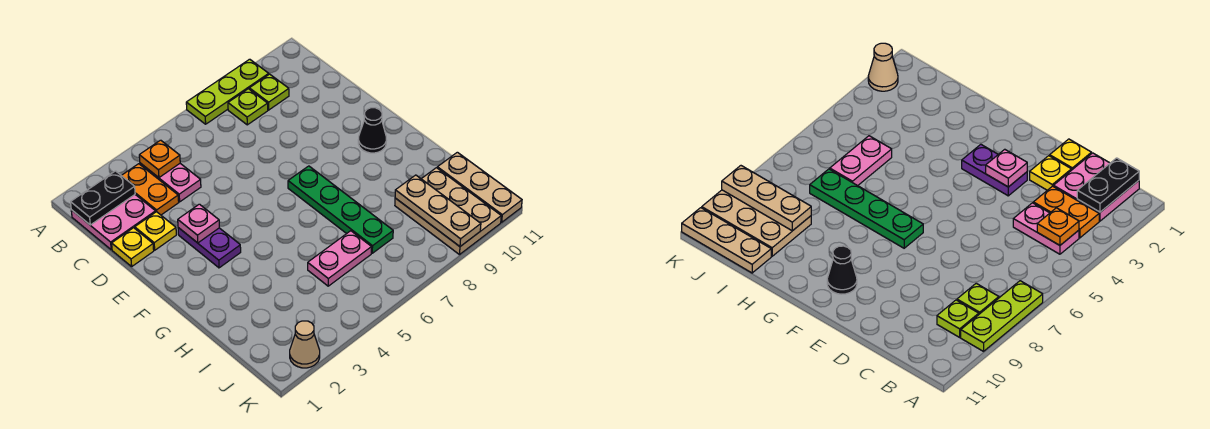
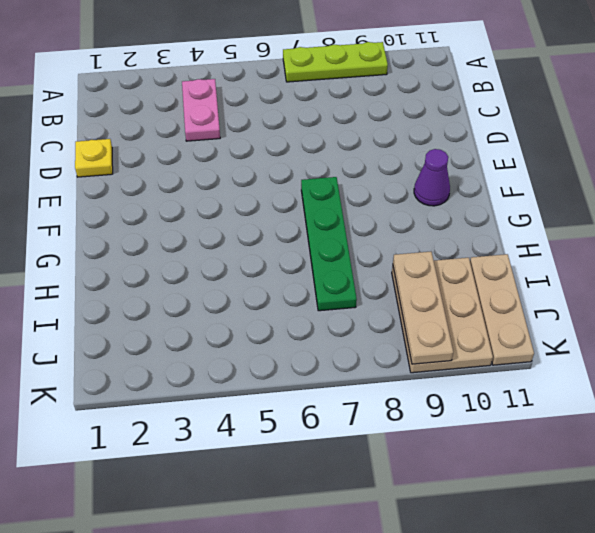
purple 1x1 cone [414,149,450,206] -> black 1x1 cone [358,108,386,153]
none -> pink 2x2 plate [71,195,156,250]
none -> orange 1x2 plate [121,164,179,215]
none -> lime 1x1 plate [228,89,268,125]

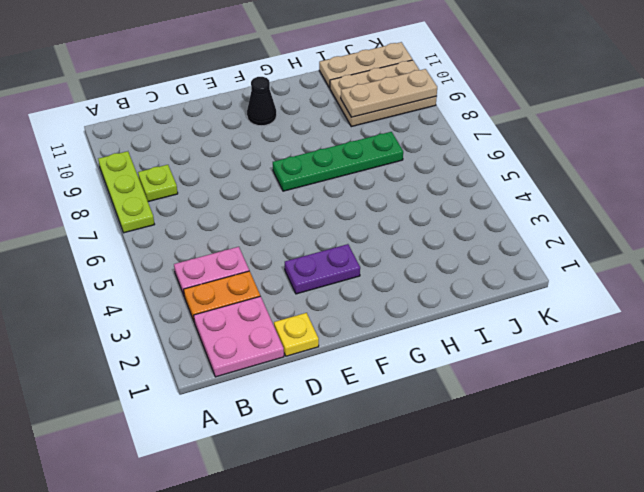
none -> lime 1x1 plate [249,74,289,110]
none -> yellow 1x1 plate [135,212,176,250]
none -> pink 1x2 plate [308,231,371,286]

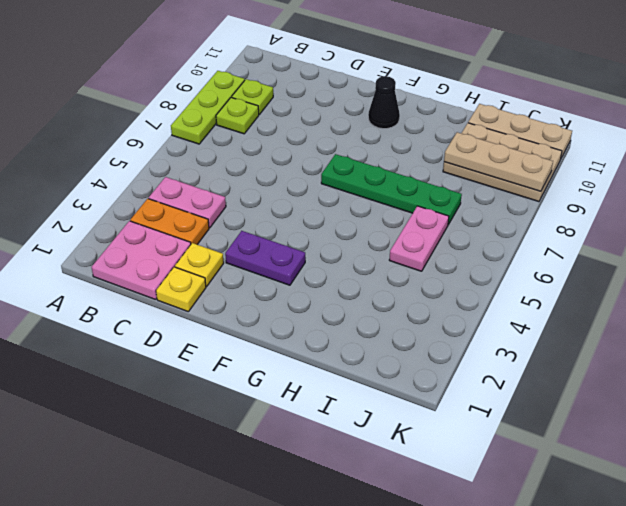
none -> tan 1x1 cone [290,321,320,368]
none -> black 1x2 plate [71,171,135,225]
none -> orange 1x1 plate [139,140,180,178]

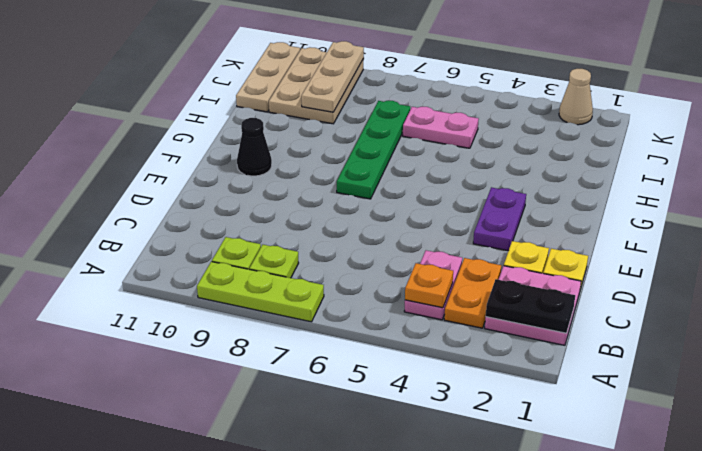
none -> pink 1x1 plate [178,204,219,243]

